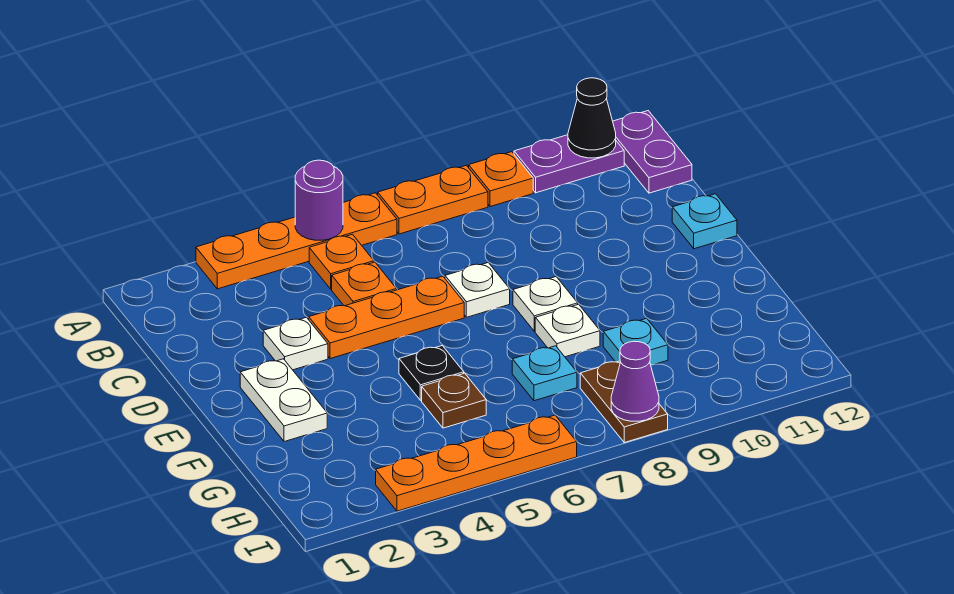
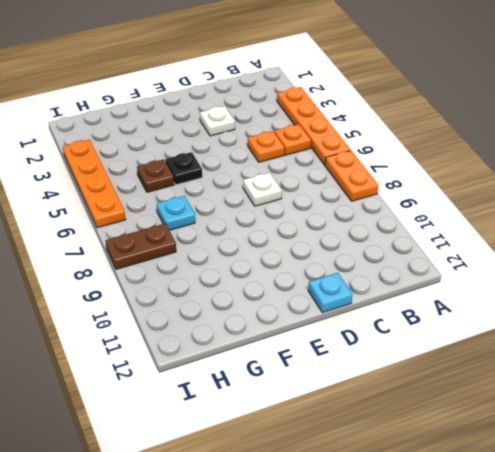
none -> orange 1x1 plate [469,152,533,207]
none -> purple 1x2 plate [514,135,624,193]
none -> purple 1x2 plate [613,111,692,193]

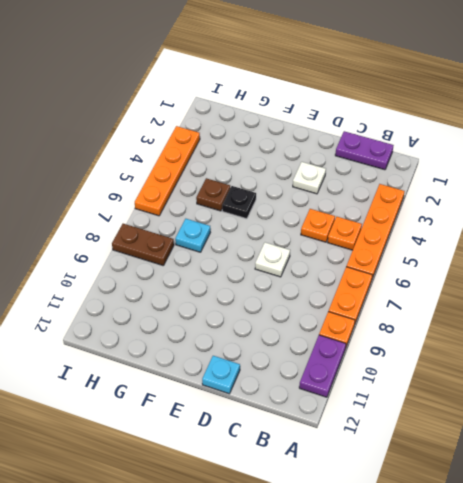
purple 1x2 plate [335,131,394,170] -> purple 1x2 plate moved to [613,111,692,193]
none -> orange 1x3 plate [309,276,464,359]
none -> white 1x2 plate [240,359,327,442]
none -> white 1x1 plate [513,277,578,331]

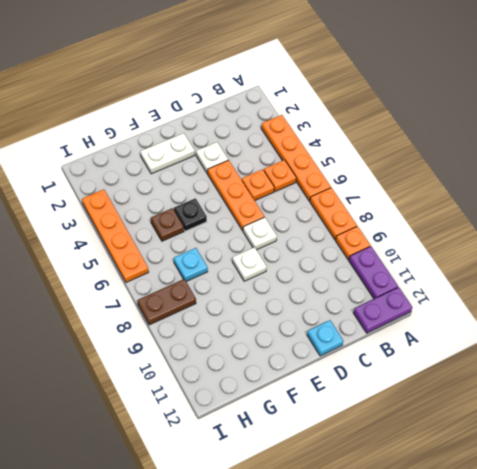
none -> white 1x1 plate [535,304,600,357]
none -> cyan 1x1 plate [603,318,668,365]
none -> purple 1x1 round brick [295,160,343,240]

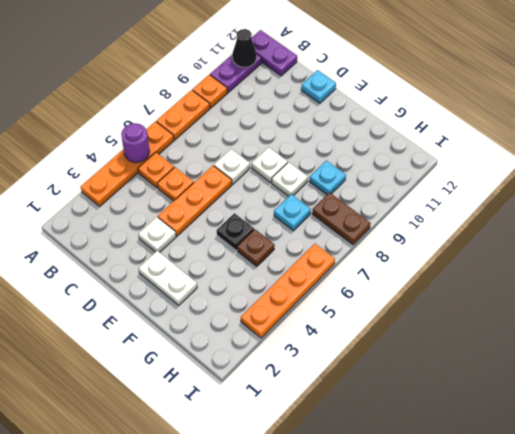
none -> purple 1x1 cone [611,341,659,421]

